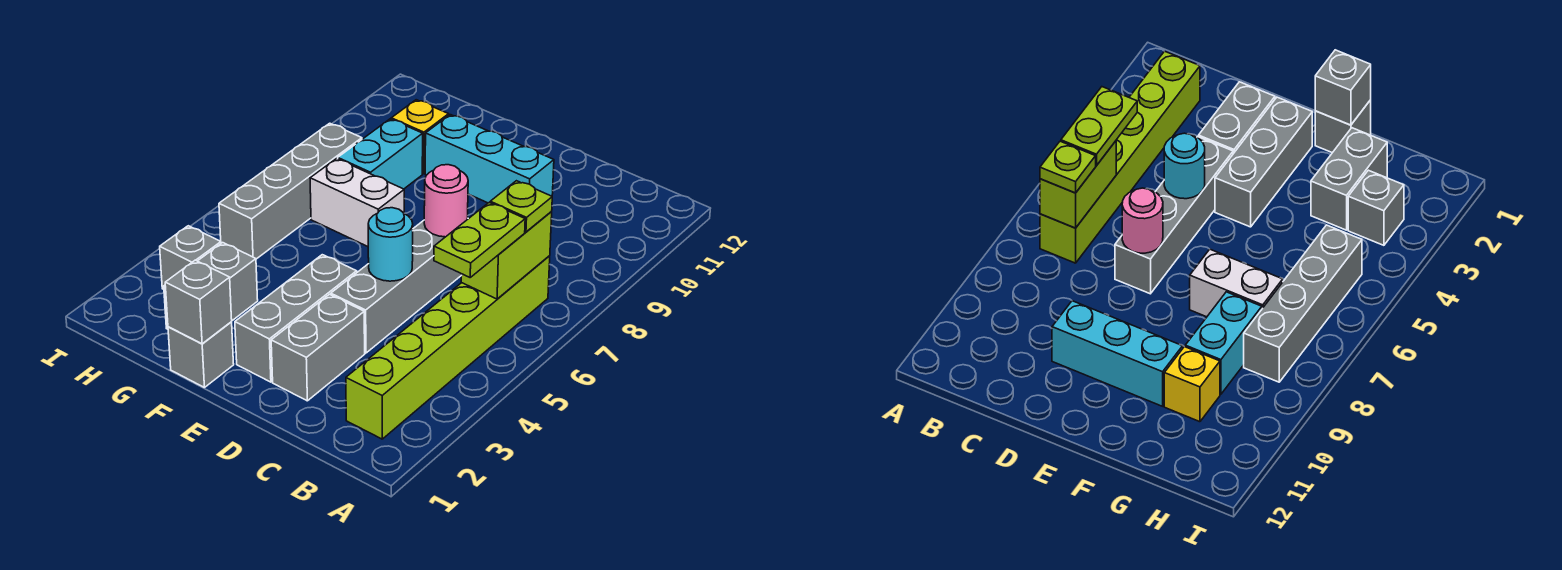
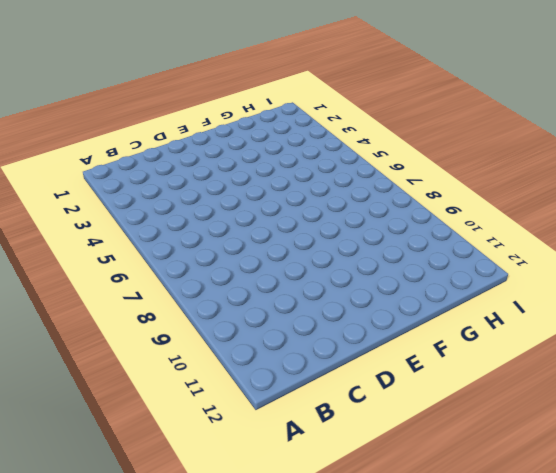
none -> lime 1x6 brick [346,256,550,439]
none -> grey 1x2 brick [271,294,365,401]
none -> grey 1x4 brick [331,221,462,353]

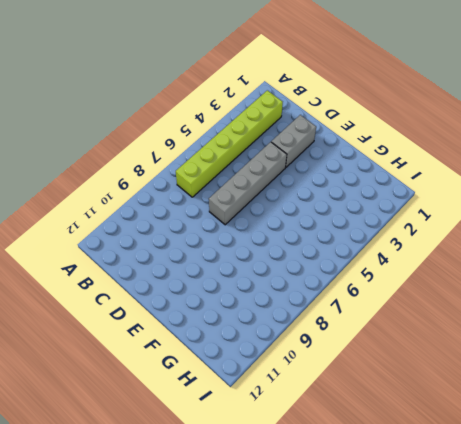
none -> cyan 1x3 brick [425,115,554,203]
none -> grey 1x3 brick [235,255,357,382]
none -> grey 1x1 brick [168,322,234,388]

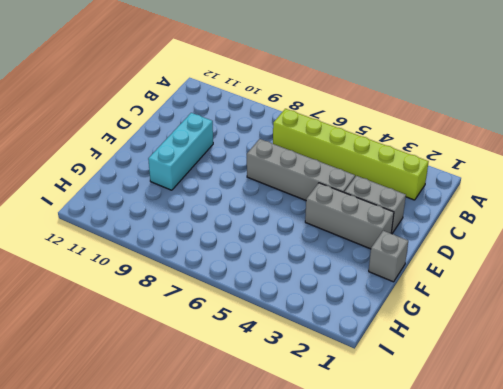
none -> white 1x2 brick [310,159,404,247]
none -> grey 1x2 brick [164,243,258,329]
none -> cyan 1x2 brick [338,119,423,189]

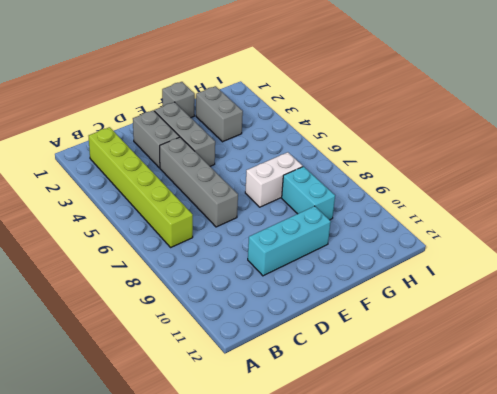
none -> yellow 1x1 brick [391,100,449,174]
none -> grey 1x1 brick [160,226,221,289]
none -> grey 1x4 brick [219,123,362,259]

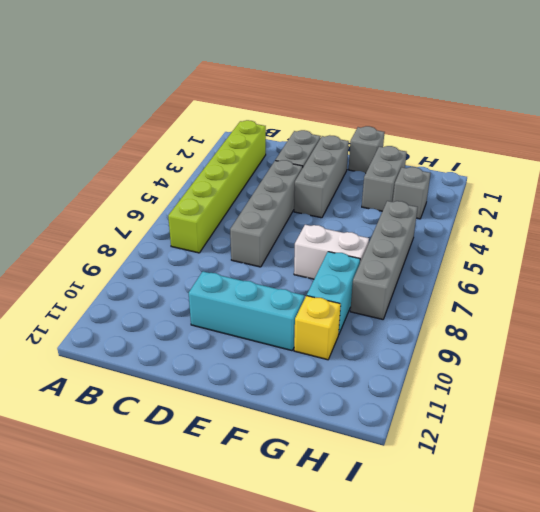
none -> lime 1x2 brick [461,212,552,299]
none -> cyan 1x1 round brick [368,208,413,281]
none -> pink 1x1 round brick [424,165,468,237]

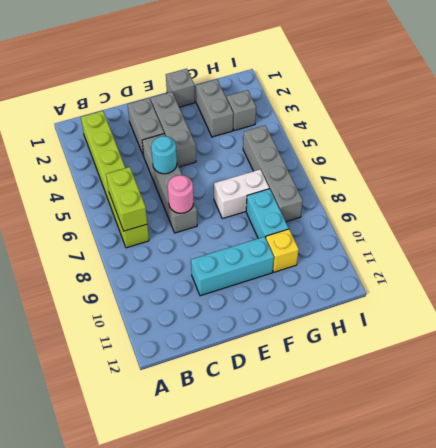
none -> grey 1x1 brick [165,260,232,344]
none -> lime 1x2 plate [434,203,525,277]
none -> lime 1x1 plate [490,181,552,232]

